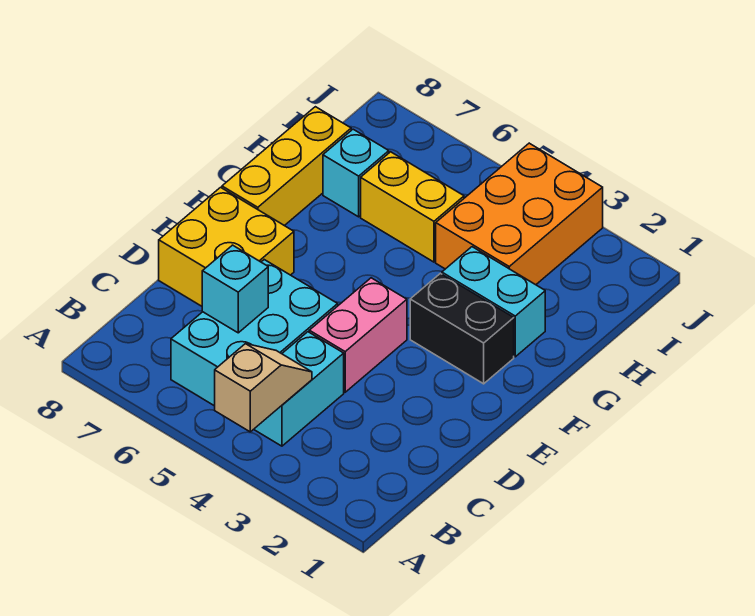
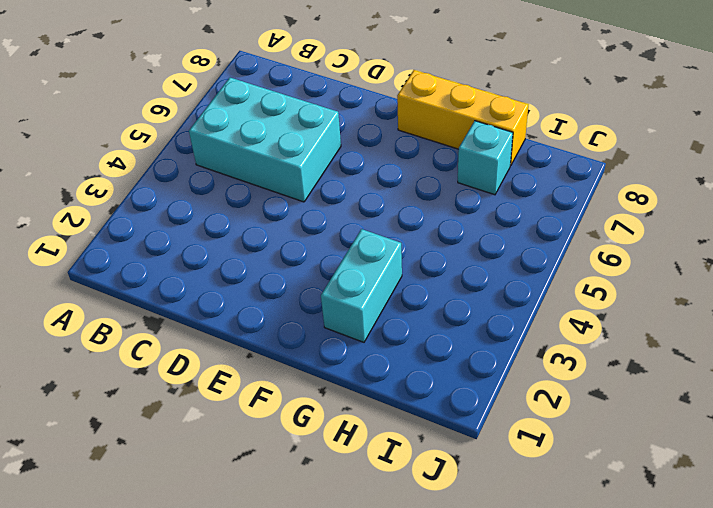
none -> cyan 1x2 brick [254,332,344,446]
none -> pink 1x2 brick [309,278,407,392]
none -> yellow 2x2 brick [159,187,294,306]

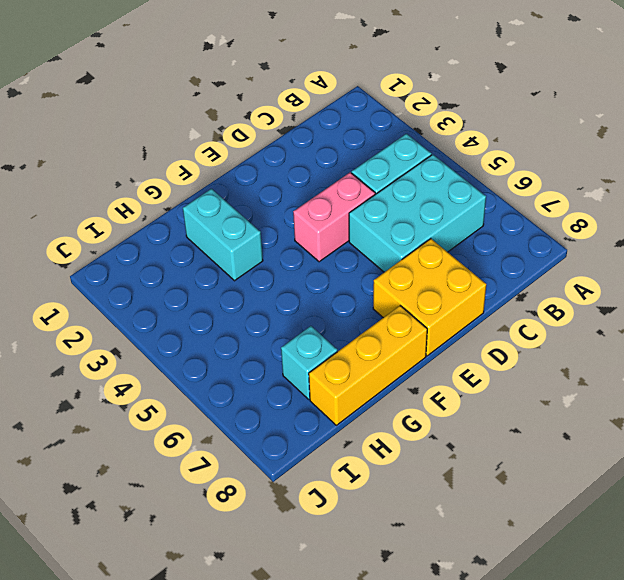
none -> black 1x2 brick [410,274,514,384]
none -> orange 2x3 brick [436,143,603,285]
none -> yellow 1x2 brick [361,152,464,262]

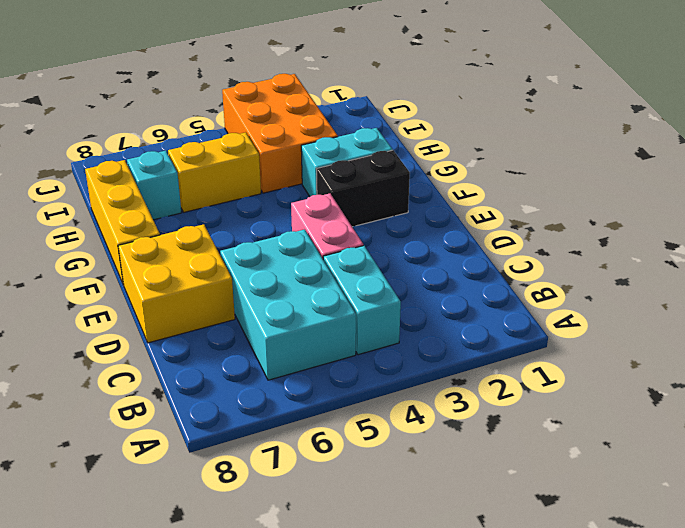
none -> tan 1x2 slope [215,344,312,432]
none -> cyan 1x1 brick [202,245,268,333]

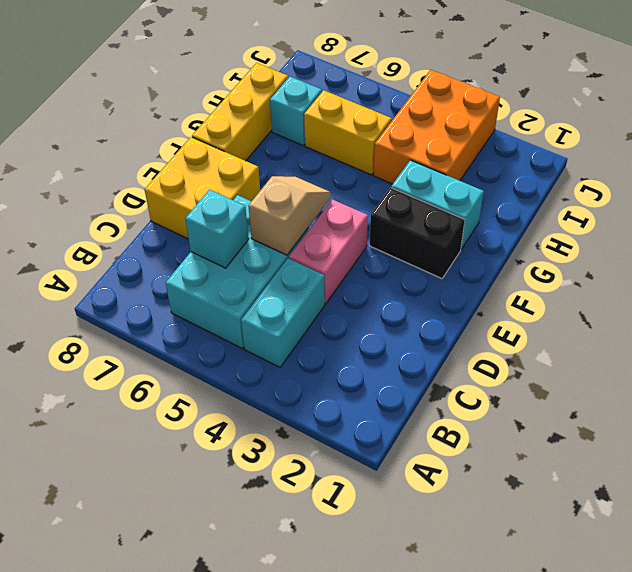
tan 1x2 slope [249,176,331,255] -> tan 1x2 slope moved to [215,344,312,432]

